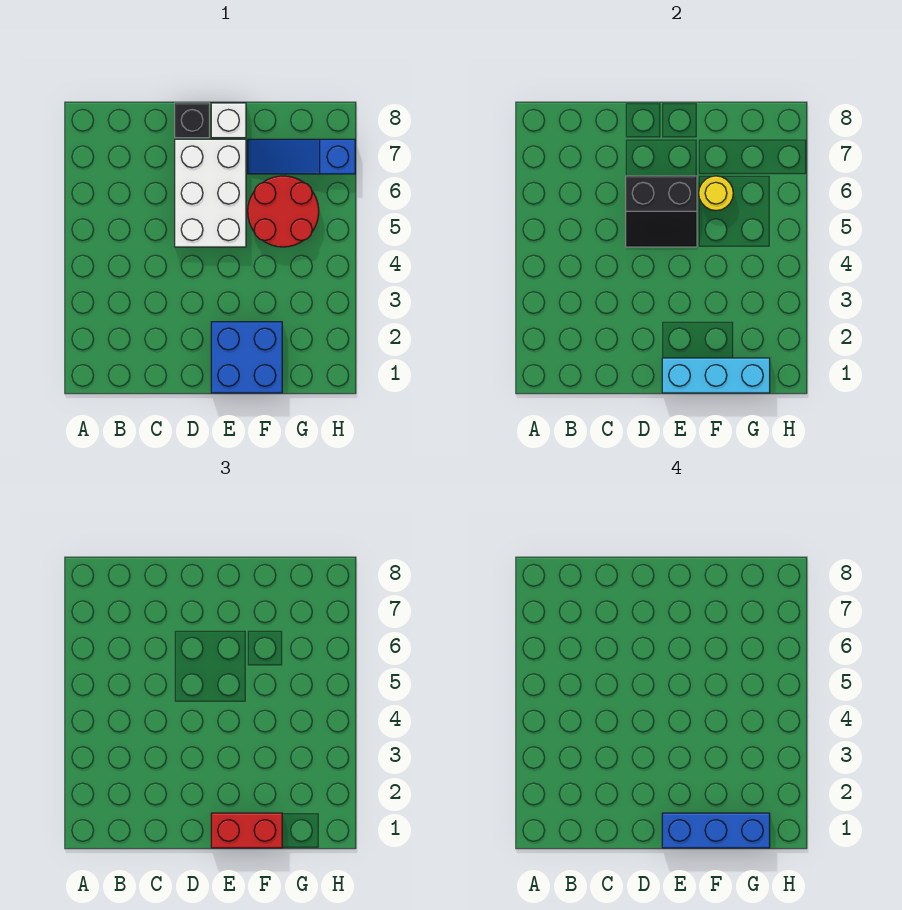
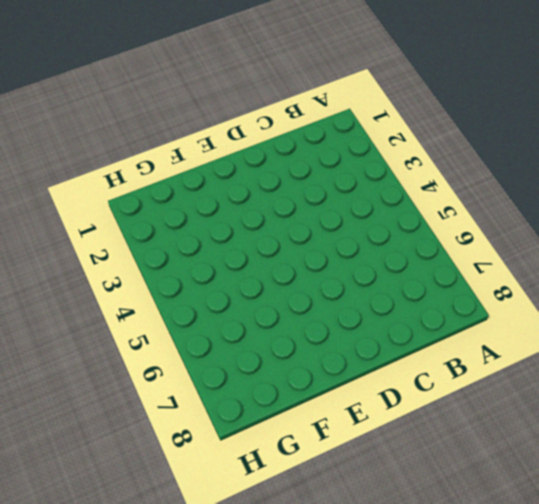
none -> white 2x3 brick [175,139,246,247]
none -> black 1x1 brick [175,103,209,138]

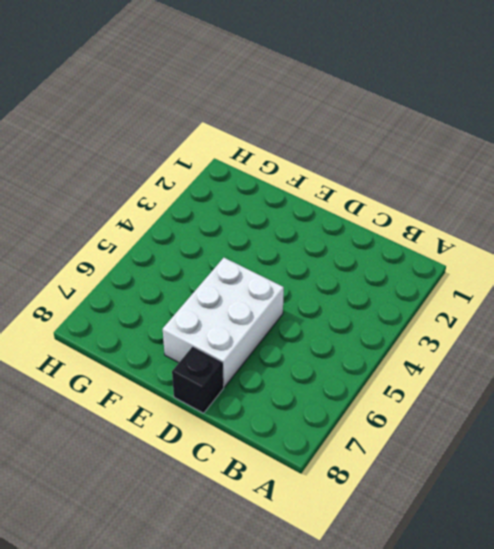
none -> blue 2x2 brick [211,322,282,393]
none -> white 1x1 brick [211,103,246,138]

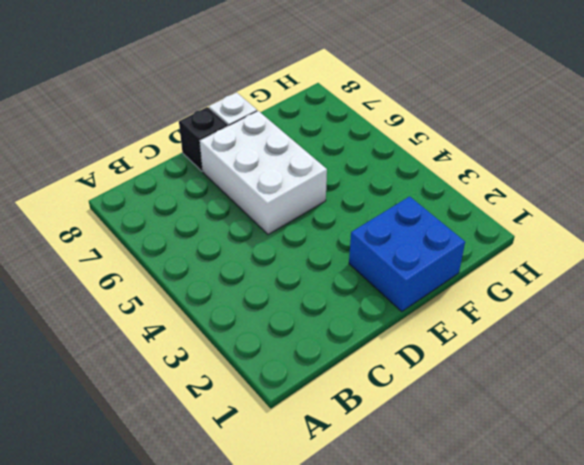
none -> red 2x2 round brick [248,176,319,247]
none -> blue 1x3 slope [248,139,355,174]

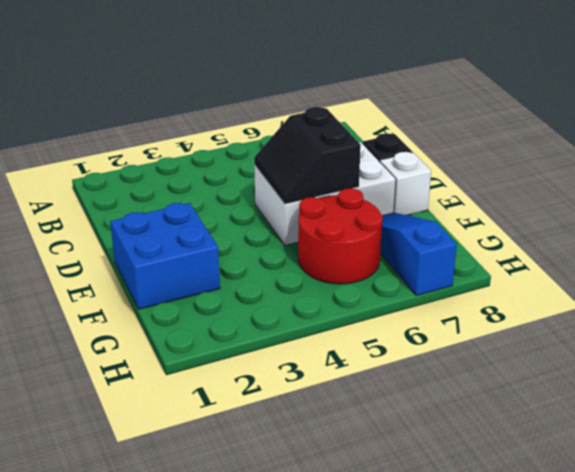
none -> cyan 1x3 brick [662,358,770,393]
none -> yellow 1x1 round brick [699,176,733,211]

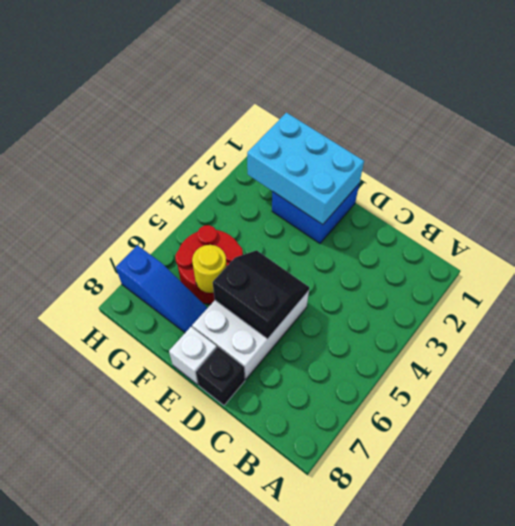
cyan 2x3 brick [247,113,364,225] -> cyan 1x3 brick [662,358,770,393]
none -> red 1x2 brick [211,813,282,848]
none -> blue 1x3 brick [662,813,770,848]

